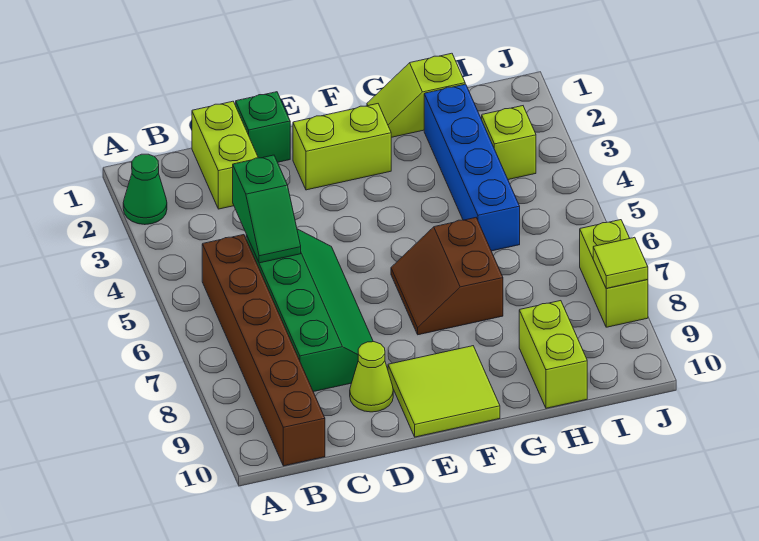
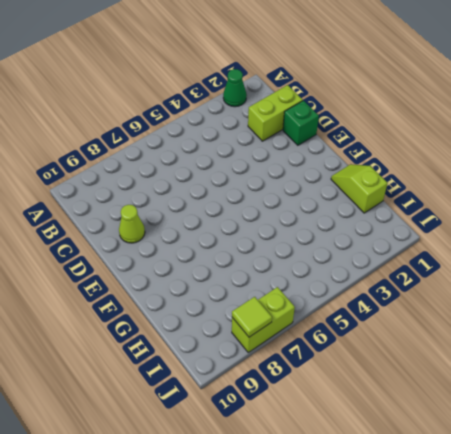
none -> brown 1x6 brick [202,235,325,466]
none -> green 2x4 slope [246,229,373,392]
none -> lime 1x2 brick [293,104,391,190]

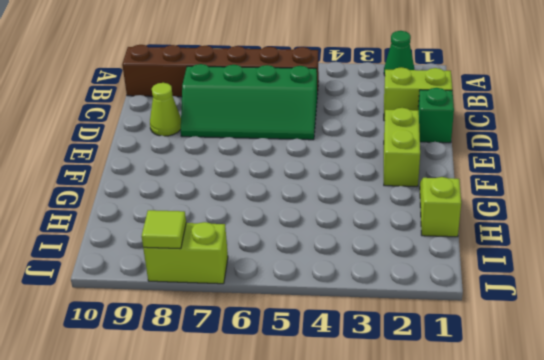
none -> lime 2x2 tile [388,346,500,437]
none -> brown 2x2 slope [391,218,503,335]
none -> blue 1x4 brick [424,84,520,251]

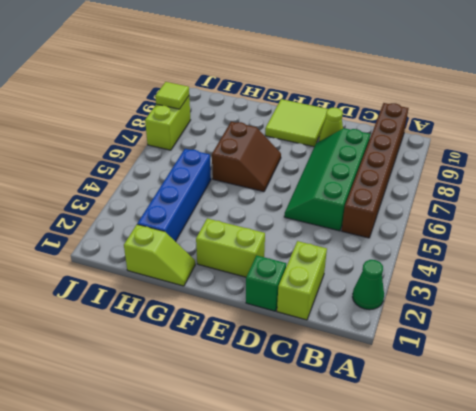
none -> lime 1x2 brick [519,301,587,408]
none -> lime 1x1 brick [482,106,536,180]
none -> green 1x2 slope [233,155,301,263]

